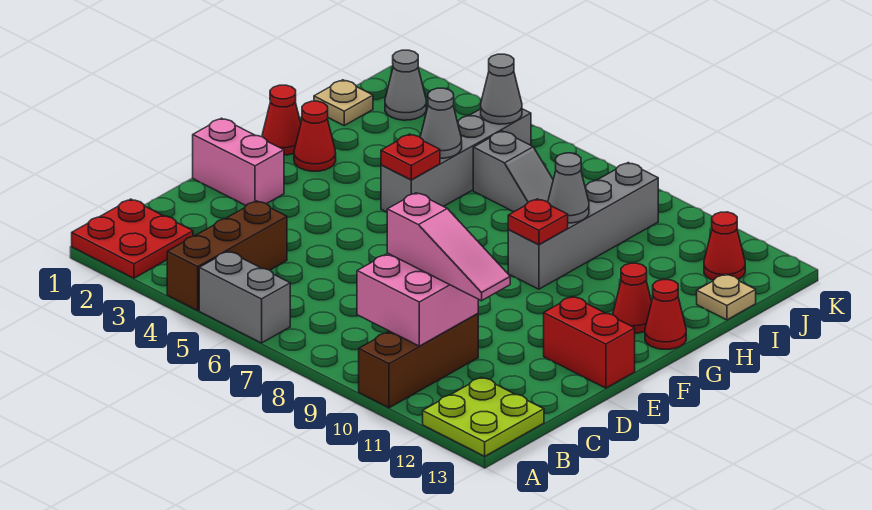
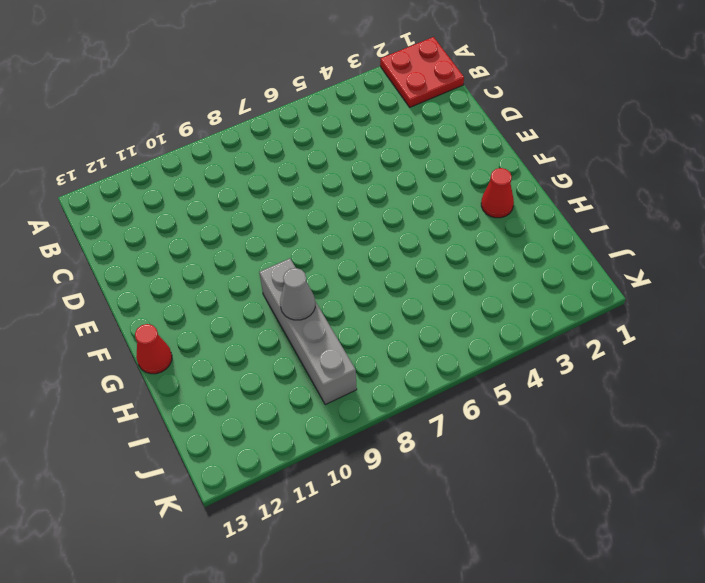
none -> brown 1x3 brick [167,201,287,311]
none -> grey 1x2 brick [199,251,290,343]
none -> brown 1x3 brick [359,314,478,408]

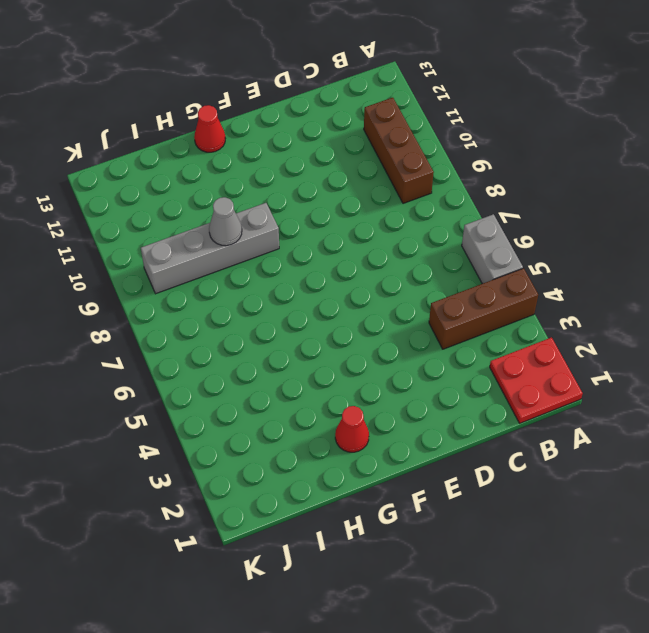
brown 1x3 brick [364,98,434,203] -> brown 1x3 brick turned to [359,314,478,408]
none -> lime 2x2 plate [423,377,544,456]
none -> pink 1x2 brick [193,118,284,205]
none -> red 1x2 brick [544,296,635,388]

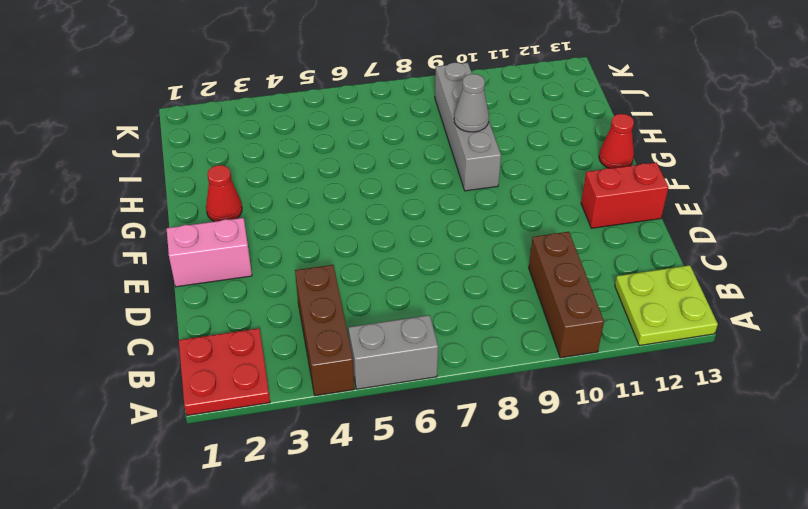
none -> red 1x1 cone [262,85,301,155]
none -> grey 1x4 brick [381,109,531,212]
none -> red 1x1 cone [613,263,652,333]

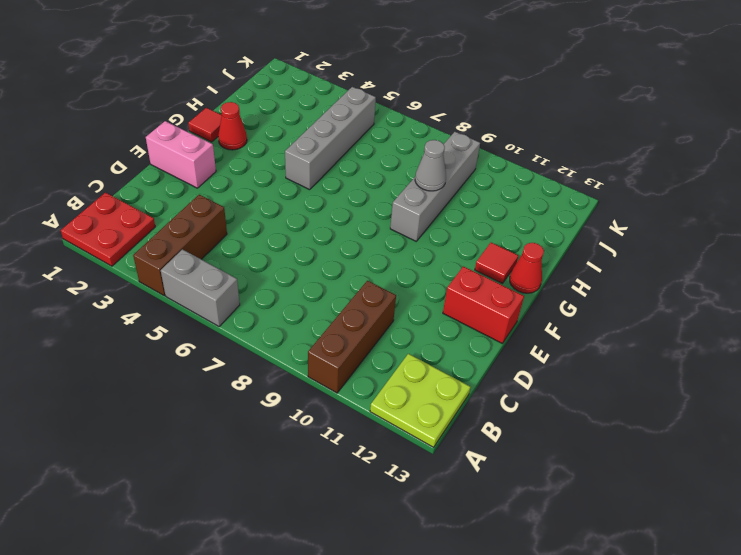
red 1x1 tile [189,108,222,142] -> red 1x1 cone [262,85,301,155]
red 1x1 tile [475,243,518,283] -> red 1x1 cone [613,263,652,333]
none -> tan 1x1 plate [314,80,373,125]
none -> grey 1x2 slope [473,131,553,212]
none -> tan 1x1 plate [697,274,756,320]

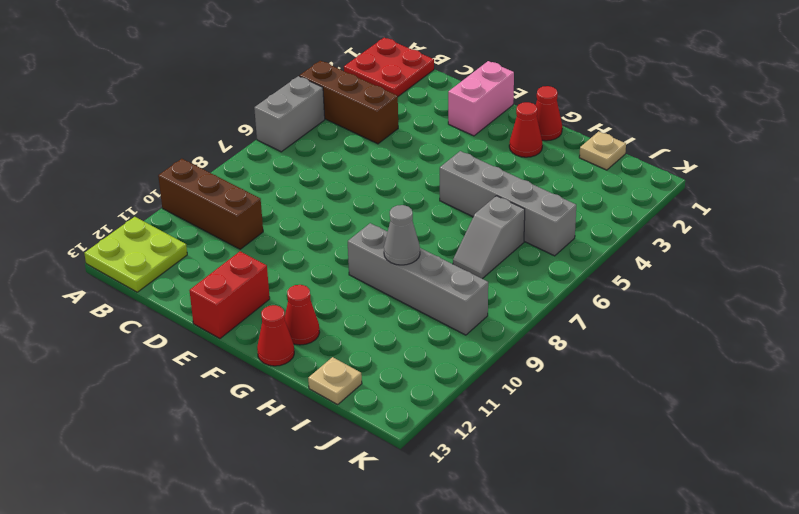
none -> grey 1x1 cone [385,50,426,120]
none -> red 1x1 cone [704,212,745,280]
none -> pink 2x2 brick [357,253,478,346]

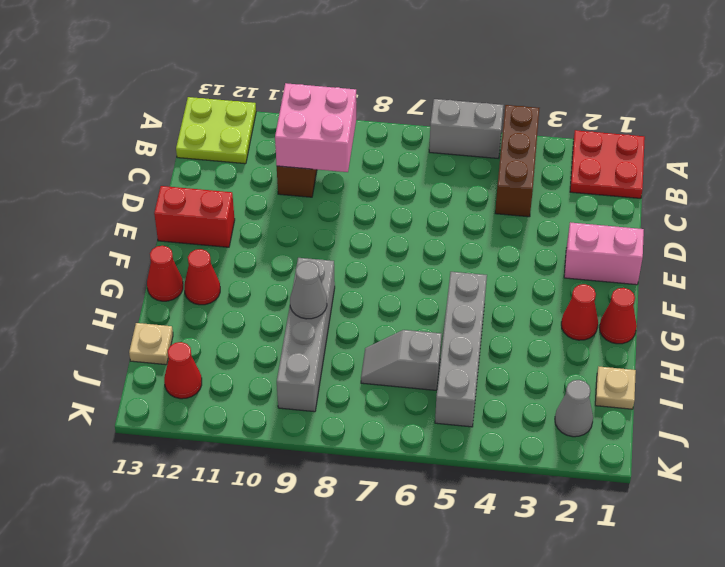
none -> red 1x1 plate [381,134,440,180]
none -> red 1x1 plate [508,199,568,245]
none -> grey 1x1 cone [420,88,462,158]

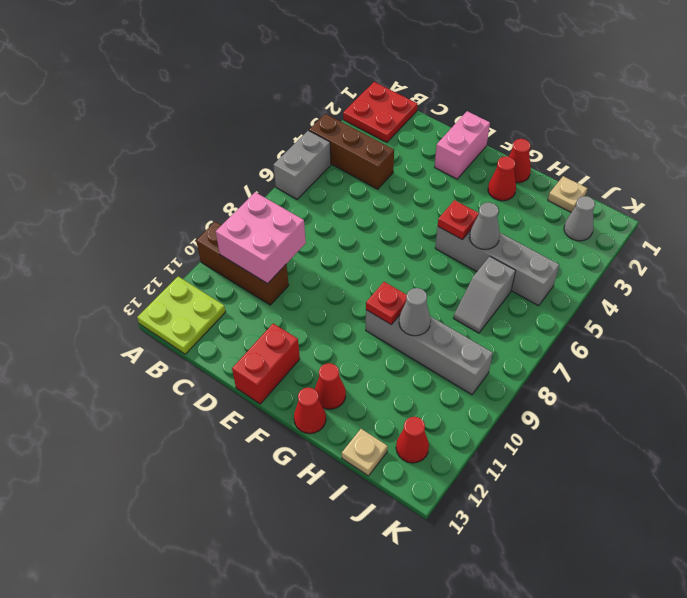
none -> grey 1x1 cone [481,54,522,124]
none -> pink 1x3 slope [387,193,510,301]

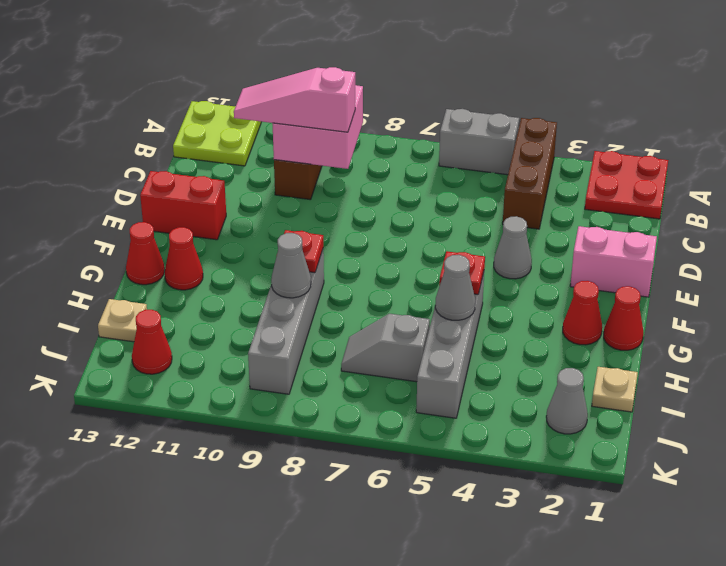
grey 1x1 cone [494,216,532,279] -> grey 1x1 cone moved to [481,54,522,124]

